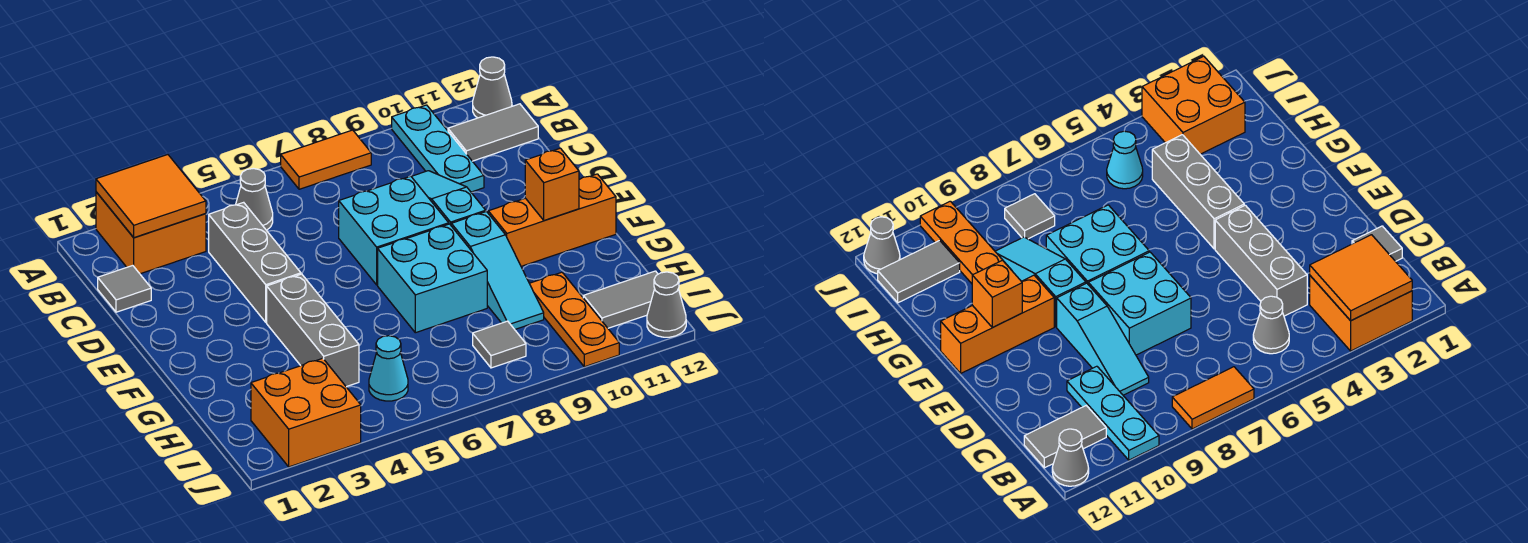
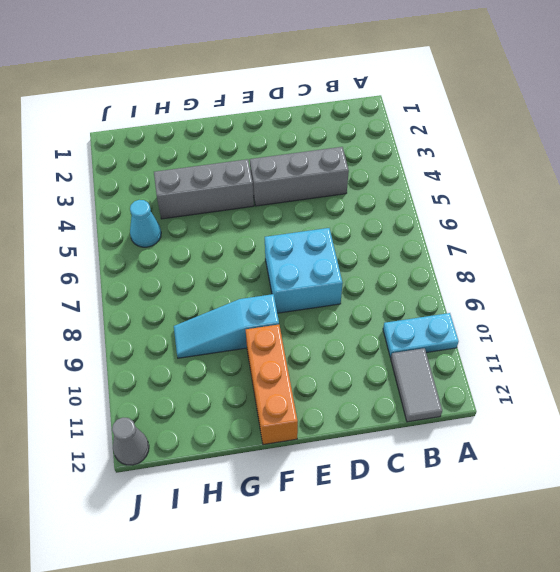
cyan 1x2 plate [383,313,459,358] -> cyan 1x3 plate [392,105,484,192]
none -> orange 2x2 brick [96,192,206,274]
none -> orange 1x2 tile [281,130,371,189]
none -> grey 1x1 cone [473,57,512,118]

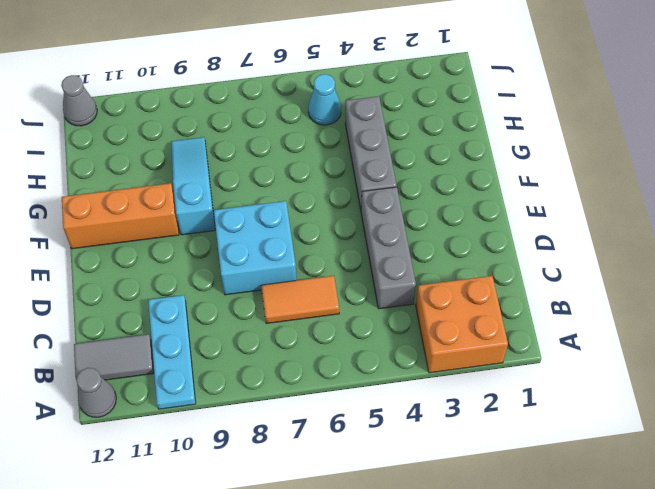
orange 1x2 tile [261,276,339,324] -> orange 1x2 tile moved to [281,130,371,189]
none -> grey 1x1 cone [236,168,273,230]
none -> grey 1x1 tile [98,266,151,312]
none -> cyan 1x3 slope [411,171,486,225]

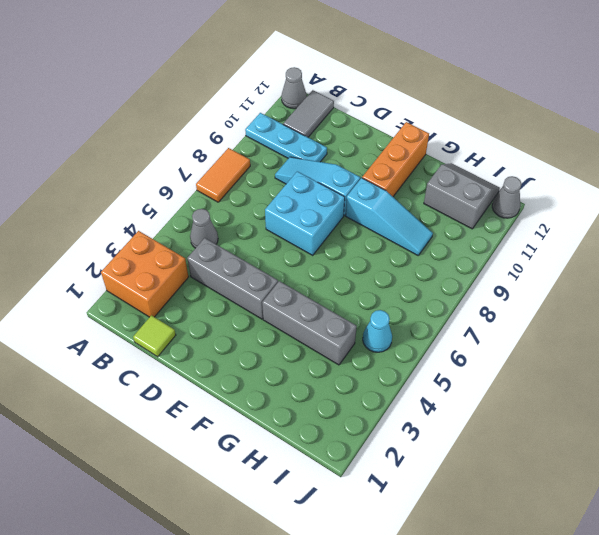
lime 1x1 tile [133,315,176,357] -> grey 1x1 tile [98,266,151,312]
grey 2x2 slope [424,163,500,229] -> grey 1x2 tile [583,271,658,328]
none -> cyan 2x2 brick [378,224,487,333]
none -> orange 1x3 plate [529,272,619,367]
none -> orange 2x2 brick [251,358,361,467]

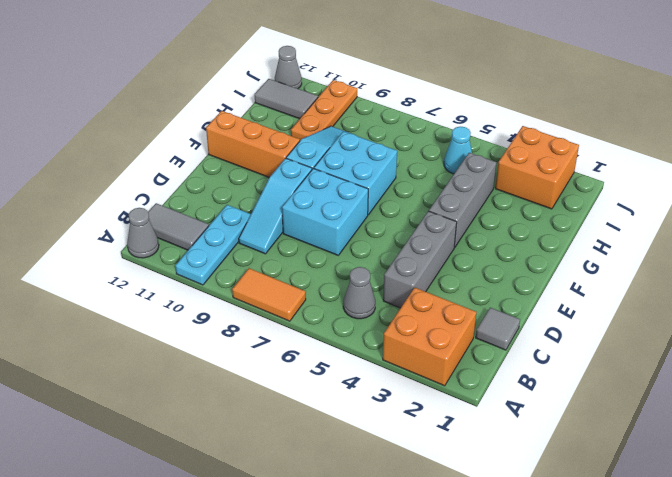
none -> grey 1x1 tile [473,321,526,368]
none -> orange 2x2 tile [96,155,206,238]
none -> orange 1x1 brick [525,148,579,221]

